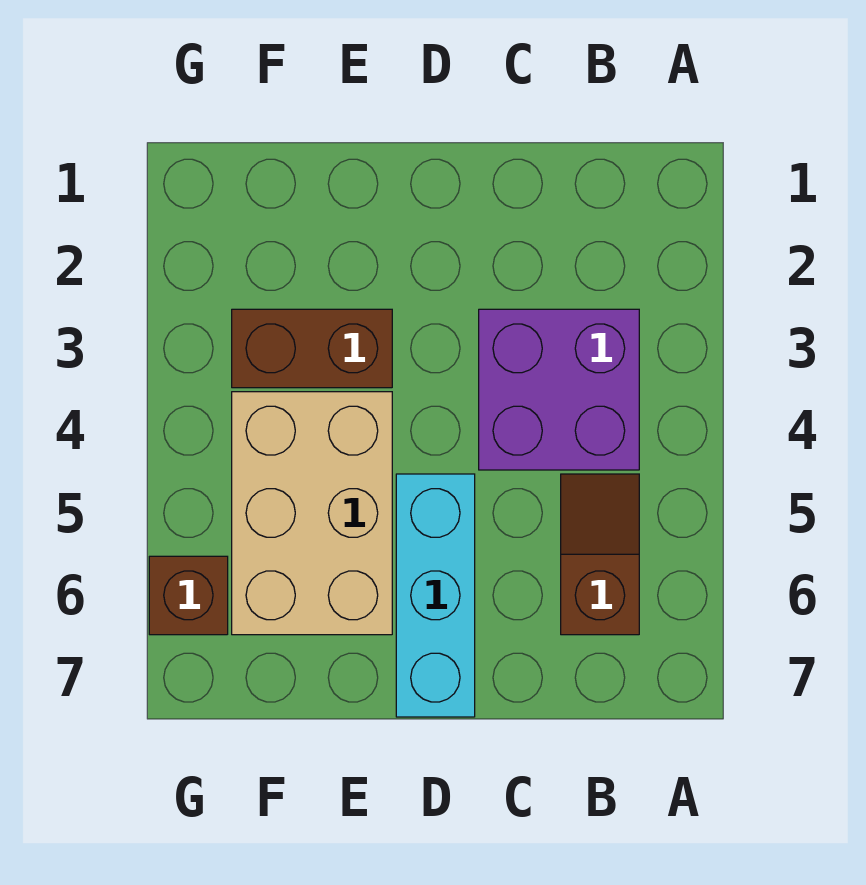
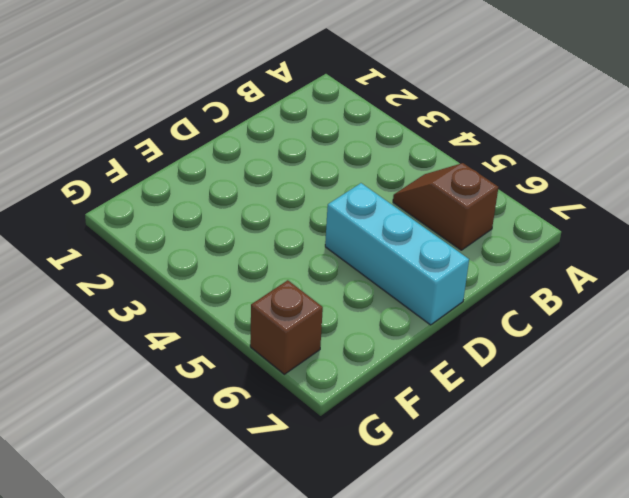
none -> purple 2x2 brick [479,309,639,470]
none -> brown 1x2 brick [232,309,392,388]

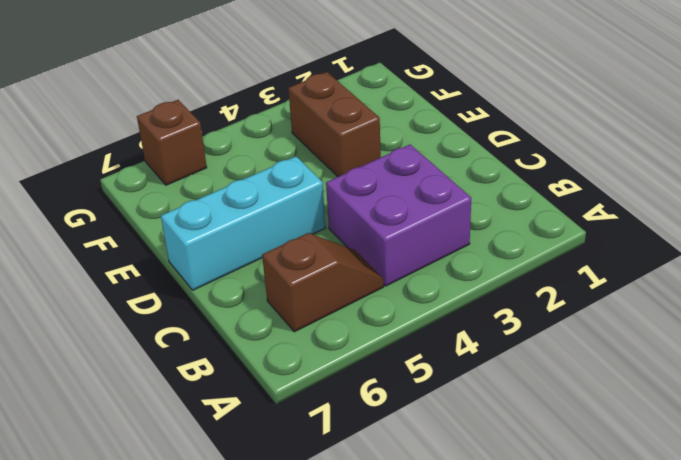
none -> tan 2x3 brick [232,392,392,635]

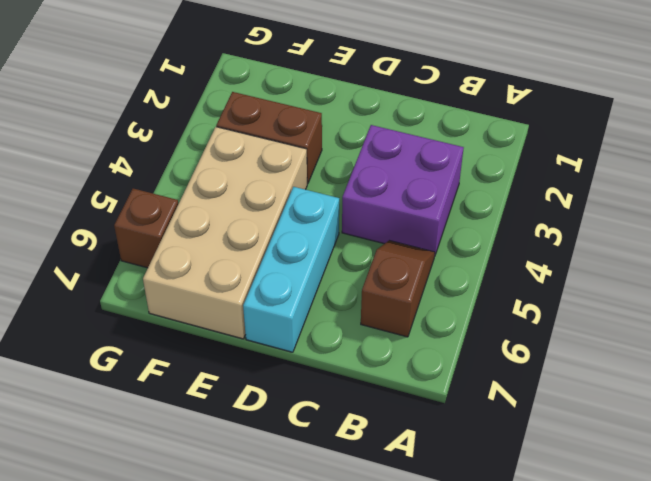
tan 2x4 brick [143,127,307,339] -> tan 2x3 brick [232,392,392,635]

